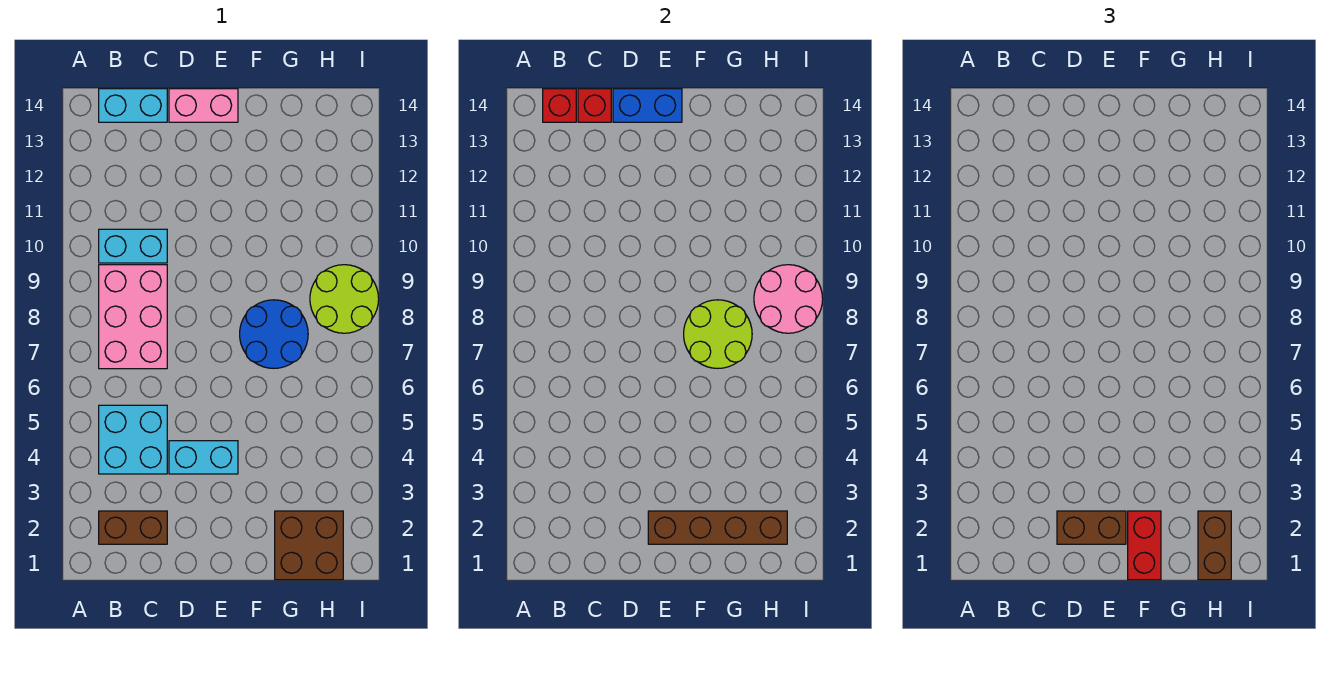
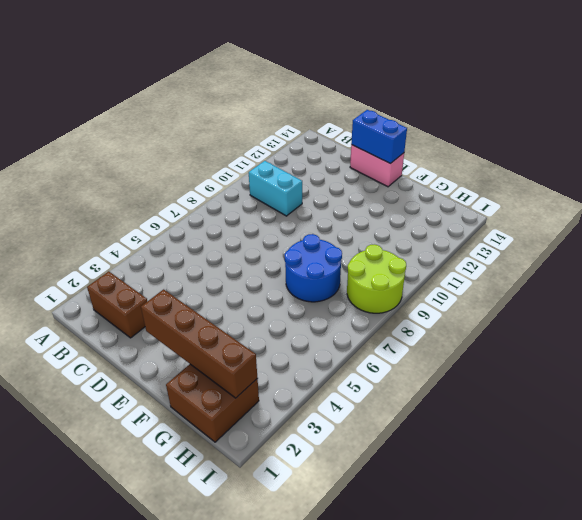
none -> cyan 2x2 brick [99,405,167,474]
none -> pink 2x3 brick [99,265,167,369]
none -> cyan 1x2 brick [99,89,167,122]

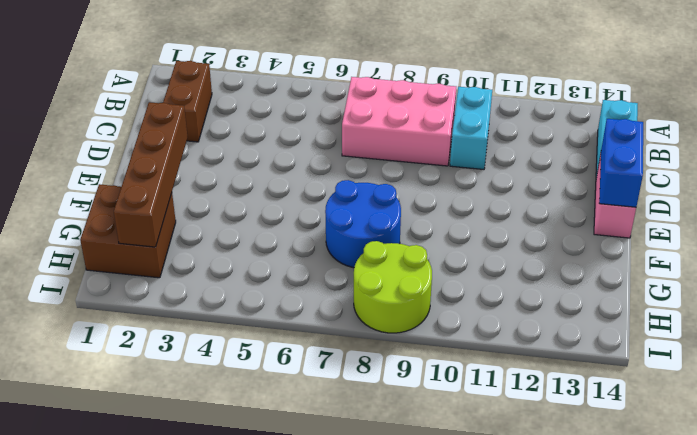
none -> cyan 2x2 brick [99,405,167,474]
none -> cyan 1x2 brick [169,441,238,474]
none -> red 1x1 brick [543,89,576,122]

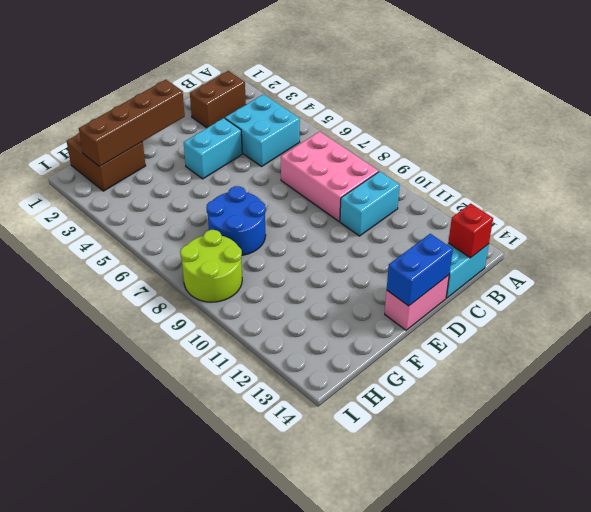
none -> red 1x1 brick [578,89,611,122]
none -> lime 2x2 round brick [684,300,752,368]
none -> pink 2x2 round brick [754,265,823,333]

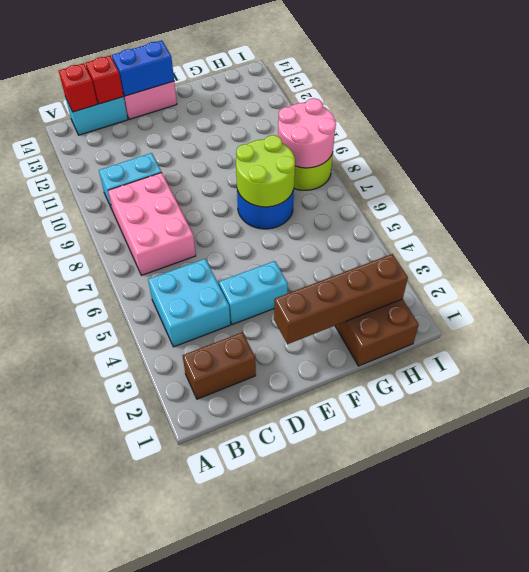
none -> brown 1x2 brick [1057,511,1126,544]
none -> red 1x2 brick [1128,511,1161,580]
none -> brown 1x2 brick [1198,511,1231,580]

